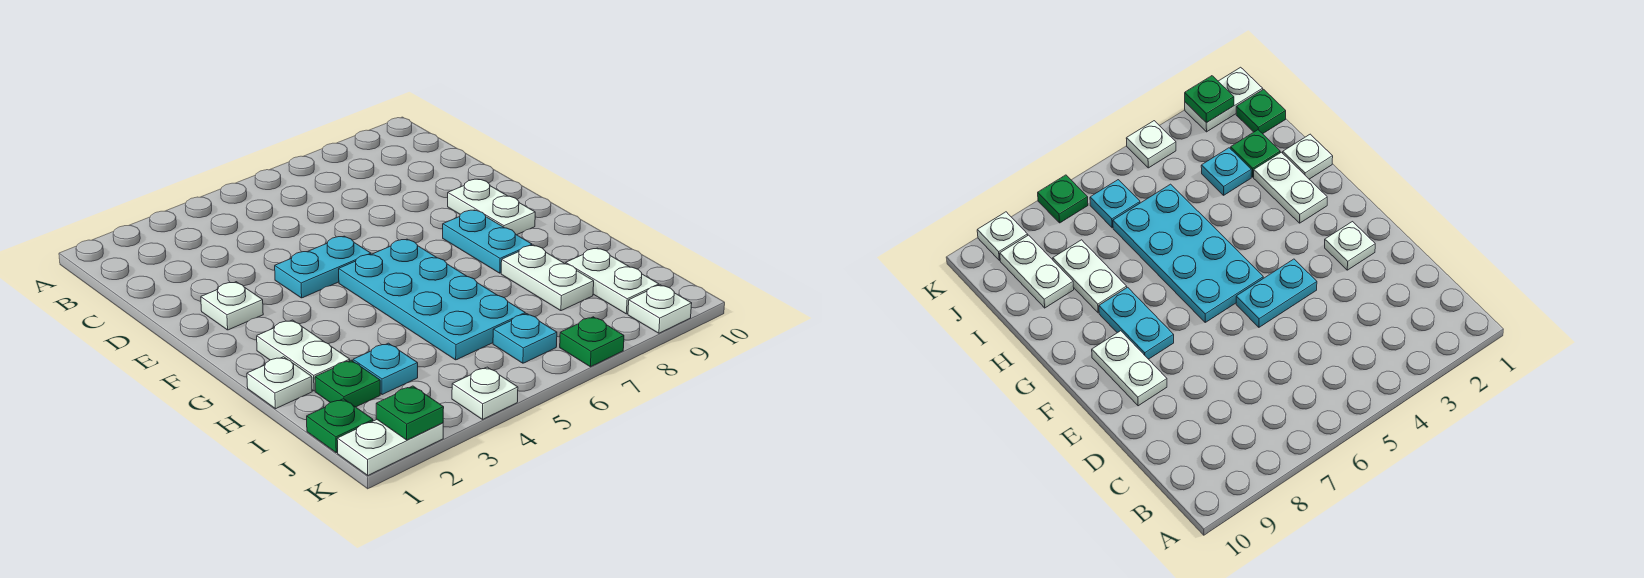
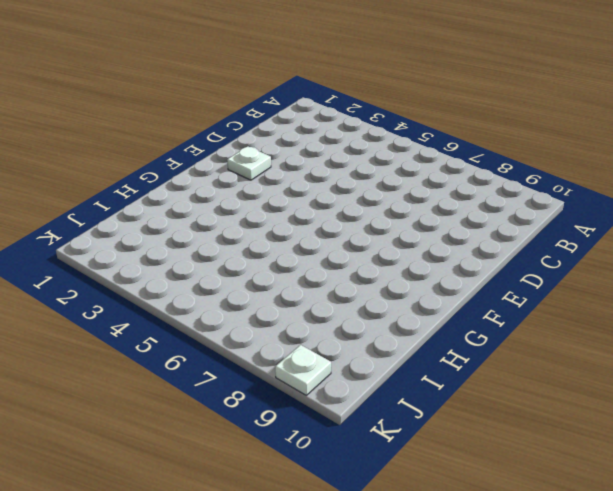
none -> cyan 1x2 plate [275,236,371,298]
none -> white 1x2 plate [448,179,535,235]
none -> cyan 2x4 plate [339,239,525,360]

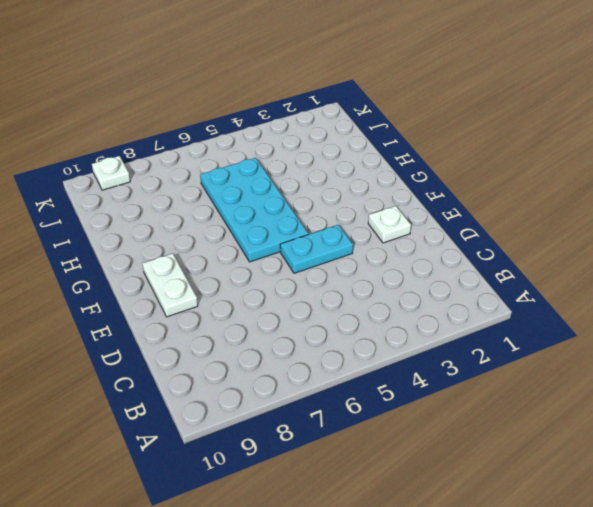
none -> cyan 1x2 plate [443,210,532,273]
none -> white 1x2 plate [257,320,350,391]
none -> white 1x1 plate [247,357,312,409]

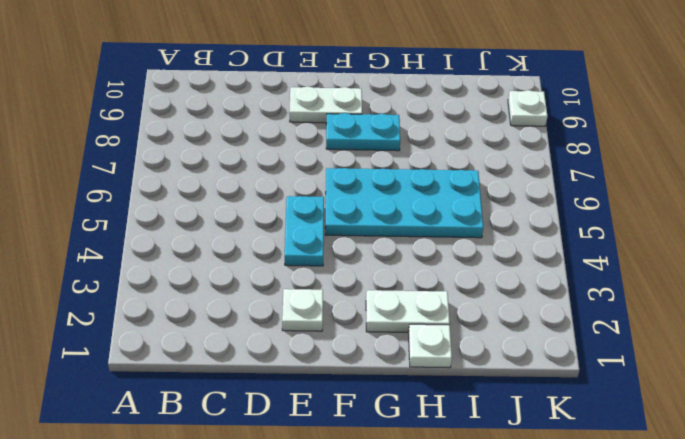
none -> white 1x2 plate [501,245,594,311]
none -> green 1x1 plate [315,360,380,407]
none -> cyan 1x1 plate [353,343,418,395]

